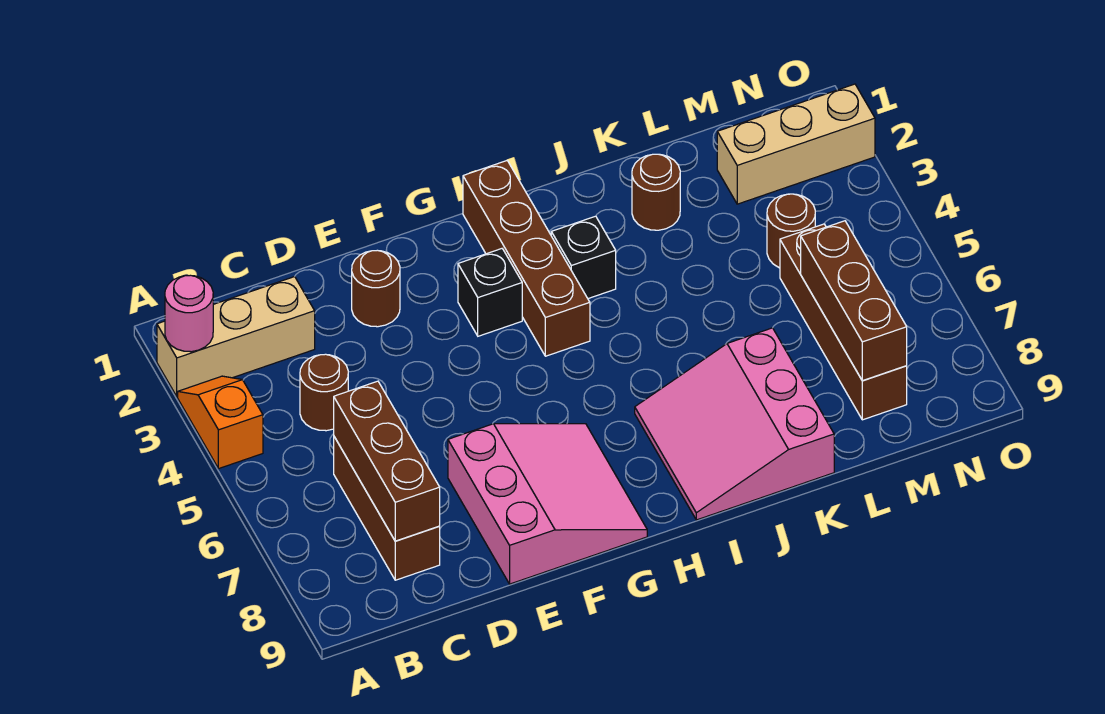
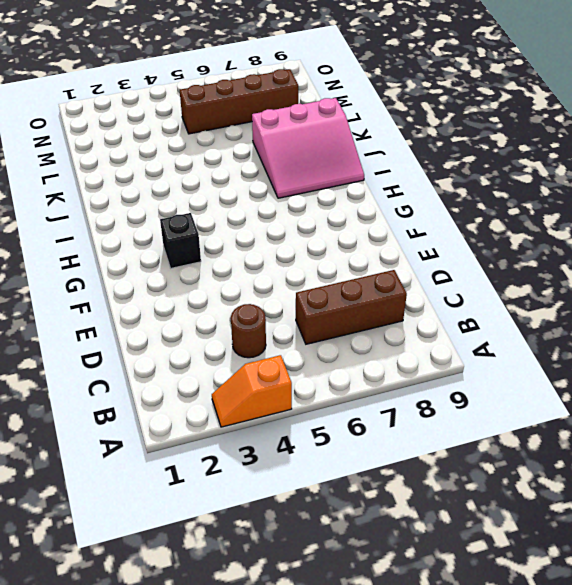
none -> tan 1x3 brick [157,277,315,397]
none -> brown 1x1 round brick [352,250,400,327]
none -> pink 3x3 slope [448,424,647,584]

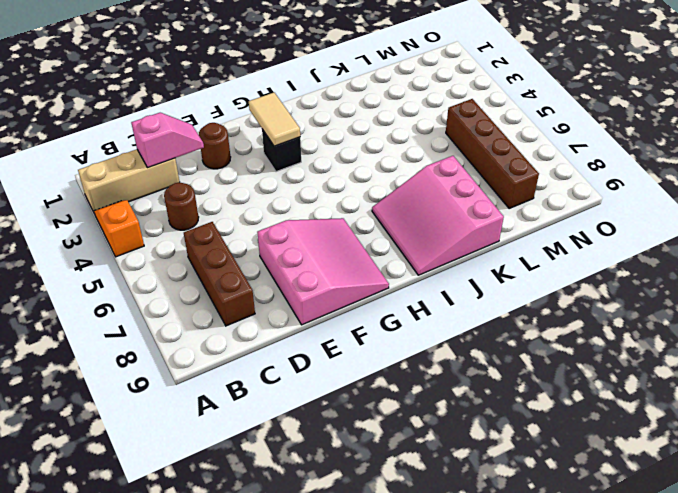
pink 1x2 slope [131,113,204,168] -> none
tan 1x2 tile [249,93,300,146] -> none
none -> brown 1x4 brick [463,161,590,356]
none -> black 1x1 brick [551,216,616,299]
none -> brown 1x1 round brick [632,154,680,230]

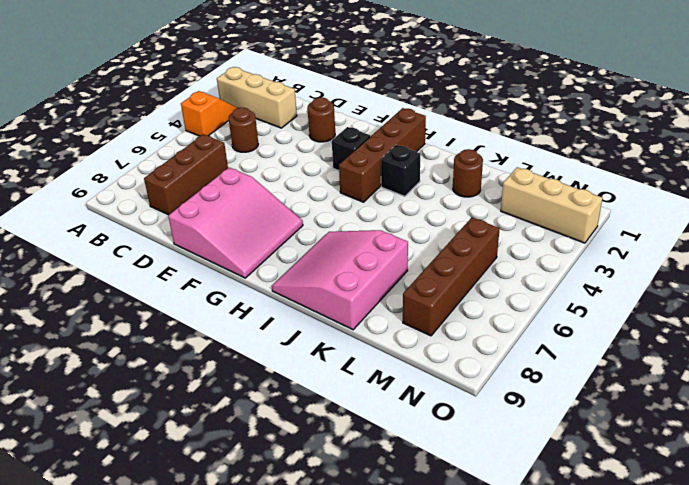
none -> brown 1x1 round brick [767,194,815,268]
none -> pink 1x1 round brick [165,275,213,352]
none -> brown 1x3 brick [334,381,440,541]

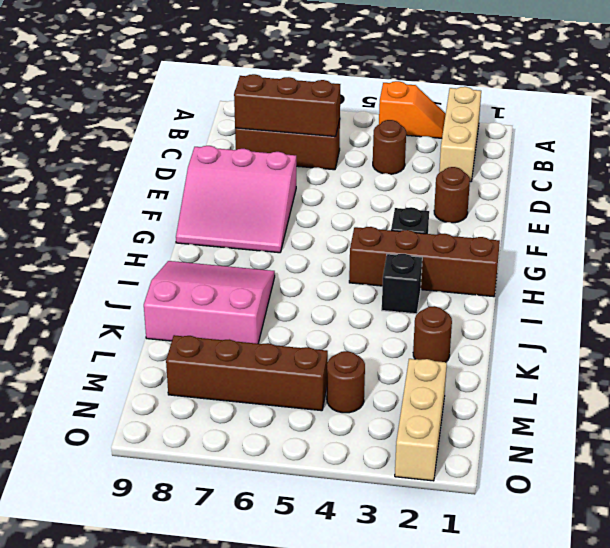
none -> pink 1x1 round brick [165,275,213,352]
none -> brown 1x3 brick [801,221,907,381]

